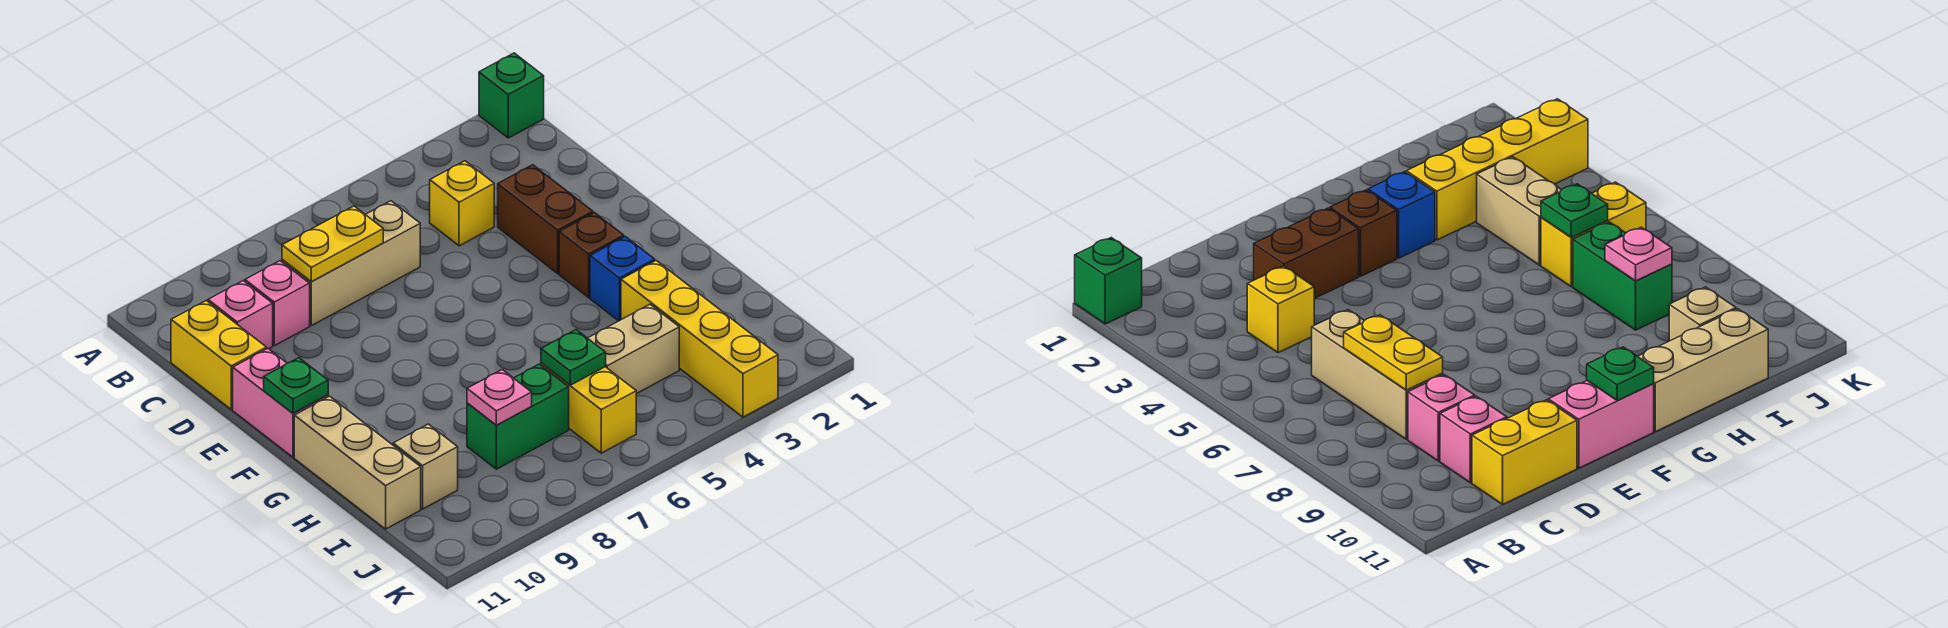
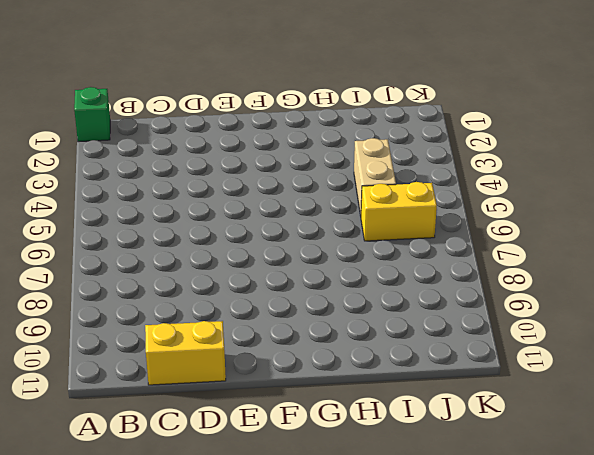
none -> yellow 1x1 brick [430,161,494,246]
none -> tan 1x3 brick [282,201,420,326]
none -> pink 1x1 brick [245,261,310,346]

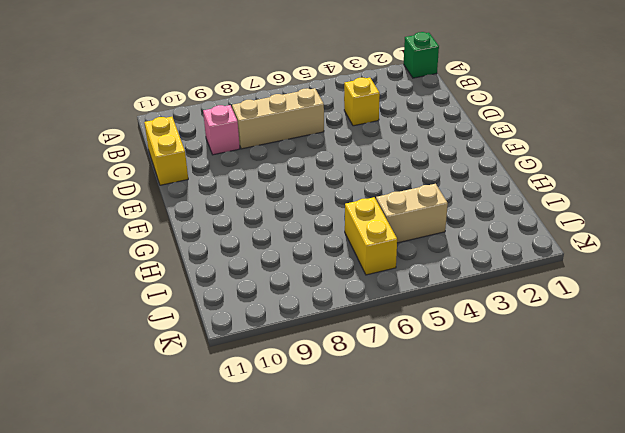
none -> pink 1x1 brick [208,281,273,349]
none -> brown 1x2 brick [498,165,593,274]
none -> pink 1x2 brick [233,349,328,457]

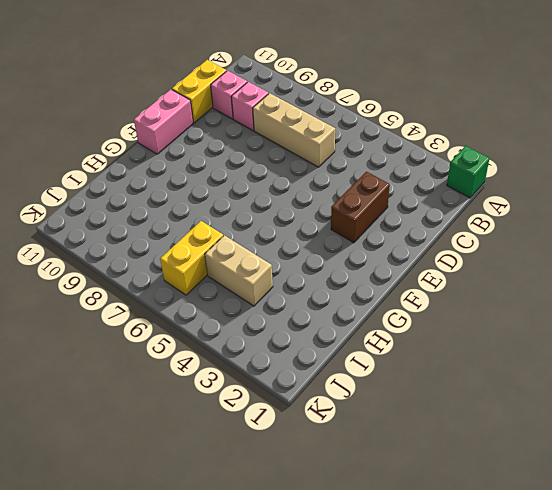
none -> yellow 1x1 brick [430,161,494,246]
none -> brown 1x1 brick [559,213,624,297]
none -> blue 1x1 brick [590,236,655,321]

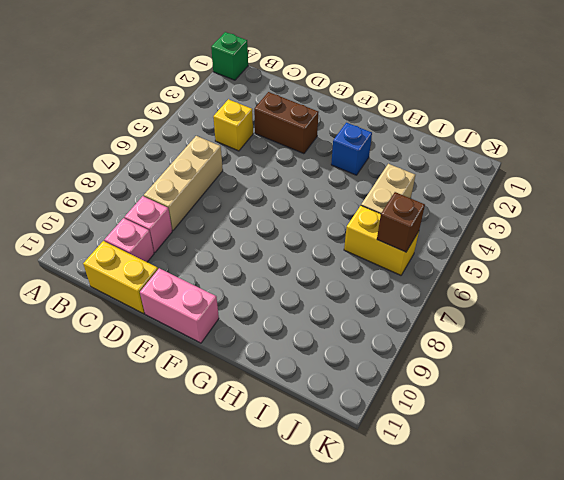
brown 1x1 brick [377,192,425,252] -> brown 1x1 brick moved to [559,213,624,297]
none -> tan 1x3 brick [294,396,421,529]
none -> yellow 1x4 brick [621,261,778,417]
none -> green 1x2 brick [467,364,569,469]

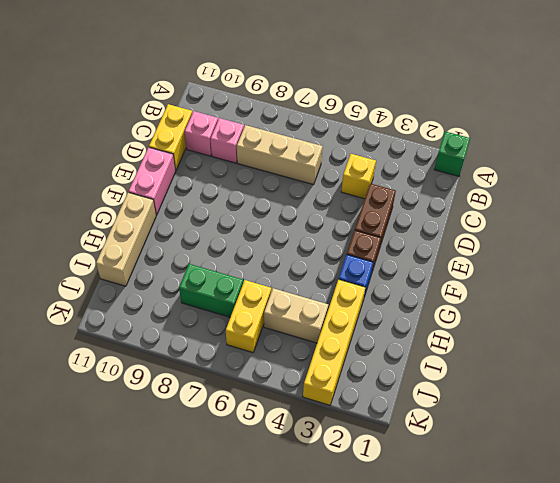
none -> tan 1x1 brick [393,424,458,509]
none -> yellow 1x2 plate [282,206,383,282]
none -> green 1x1 plate [264,358,328,413]

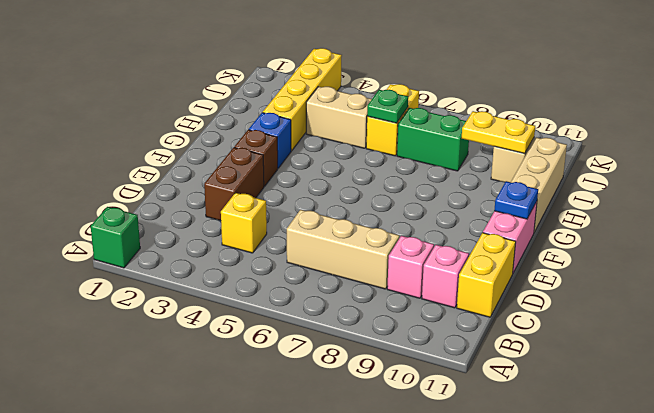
blue 1x1 plate [494,181,538,219] -> green 1x1 plate [264,358,328,413]
yellow 1x2 plate [462,111,535,154] -> yellow 1x2 plate moved to [282,206,383,282]
none -> pink 1x1 plate [467,370,532,425]

